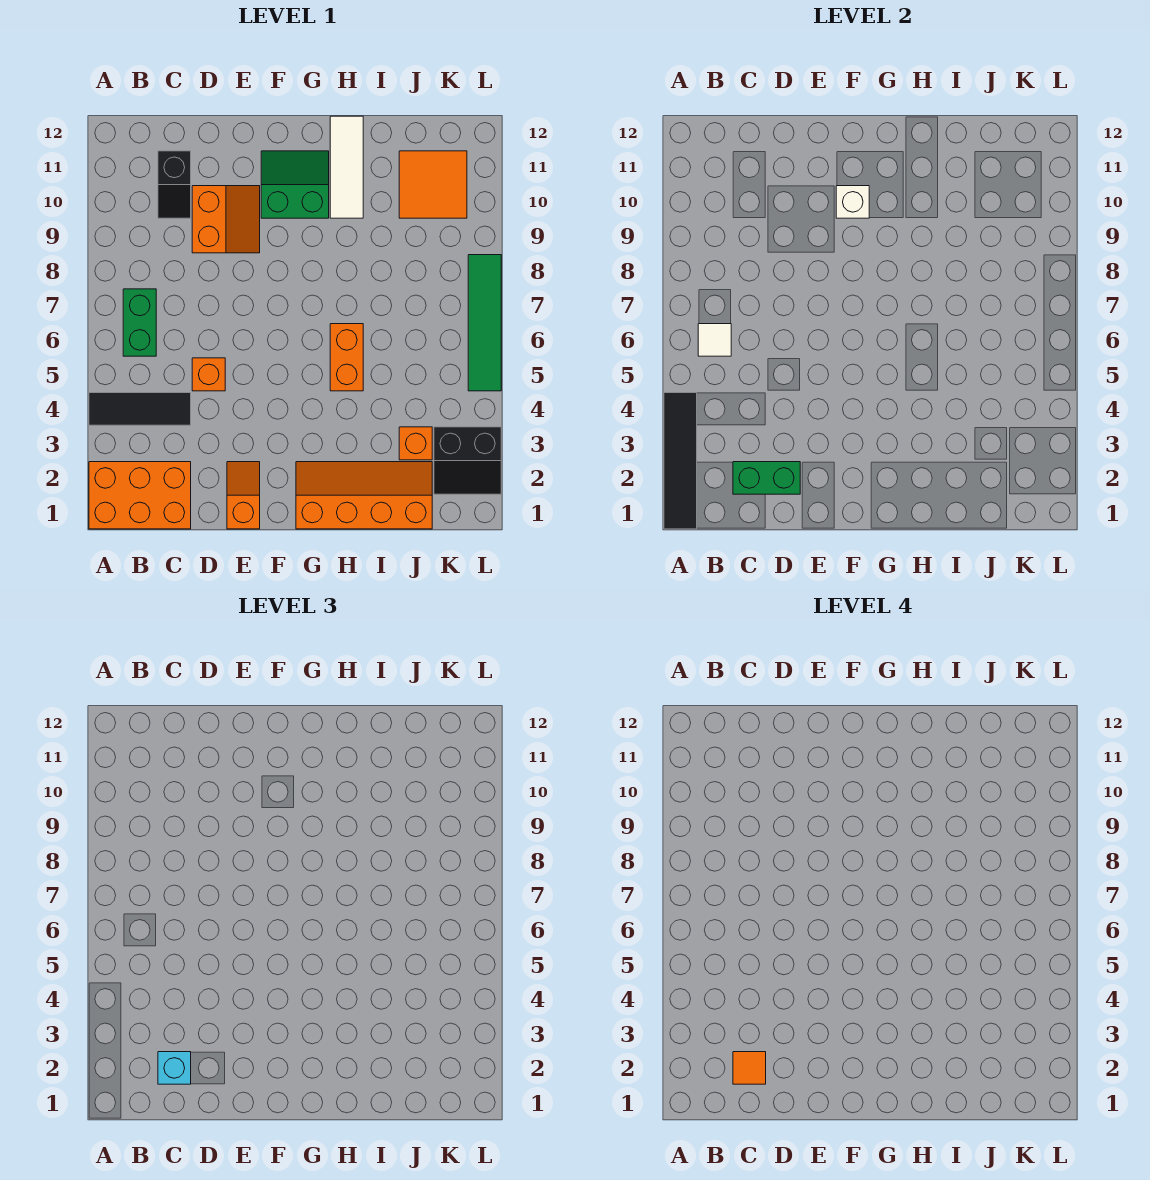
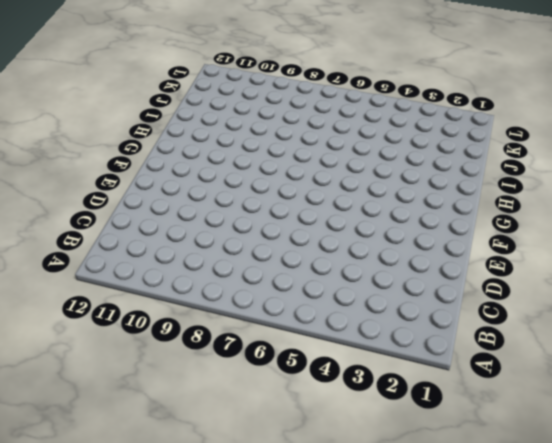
none -> orange 2x3 brick [89,462,191,529]
none -> black 1x3 tile [89,393,191,425]
none -> green 1x2 brick [123,289,156,356]

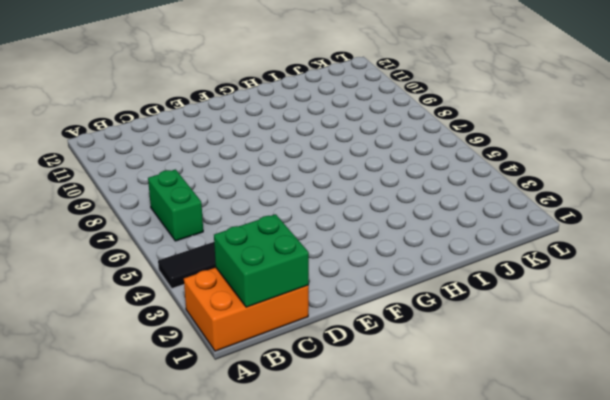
green 2x2 brick [214,214,309,307] -> green 1x2 brick [733,462,800,494]
none -> black 1x2 slope [158,151,191,218]
none -> orange 1x1 brick [192,358,225,391]
none -> orange 2x2 slope [192,186,260,253]

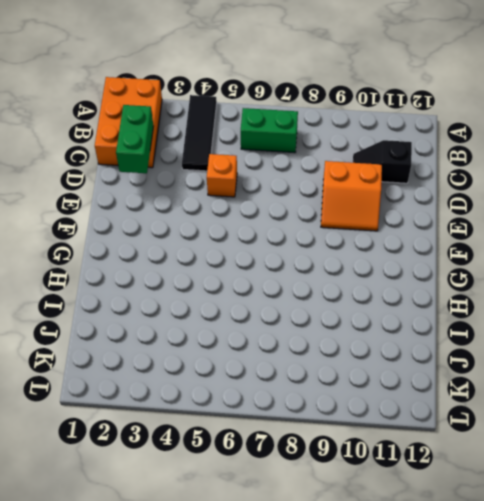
none -> orange 1x2 slope [227,462,260,529]
none -> green 2x2 slope [261,151,329,218]
none -> orange 2x4 slope [296,462,432,529]

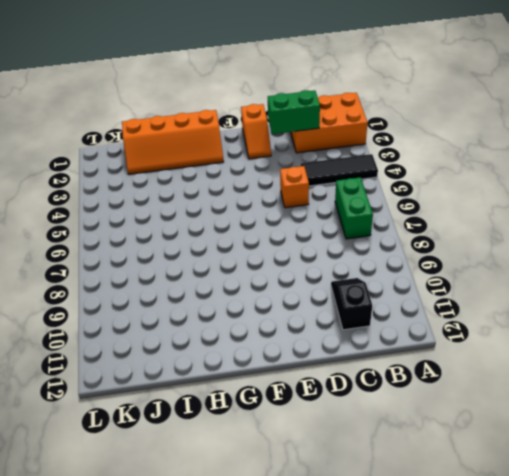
none -> orange 2x2 slope [192,186,260,253]
none -> green 2x2 slope [261,151,329,218]
none -> orange 1x2 brick [330,324,363,391]

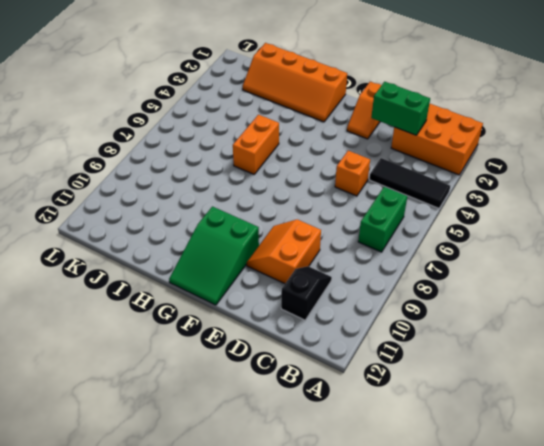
green 2x3 slope [169,207,259,305] -> green 2x2 slope [261,151,329,218]
none -> white 1x3 tile [330,116,363,218]
none -> orange 1x1 brick [399,427,432,460]
none -> orange 2x2 tile [399,151,467,218]

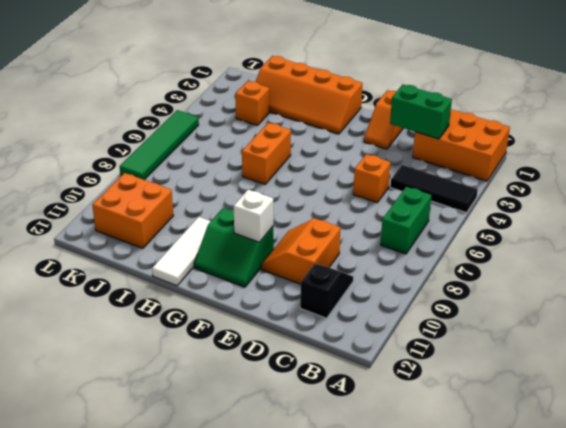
orange 2x2 brick [92,173,174,248] -> orange 2x2 tile [399,151,467,218]
none -> black 2x2 slope [434,427,501,494]
none -> black 1x4 tile [664,393,697,529]
none -> white 1x1 tile [698,324,731,356]

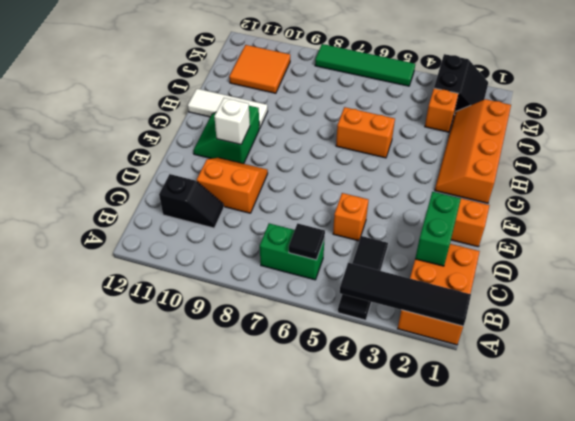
black 1x1 tile [289,223,325,260] -> white 1x1 tile [698,324,731,356]
none -> cyan 1x1 brick [158,1052,191,1084]
none -> orange 1x1 tile [733,1052,766,1084]

